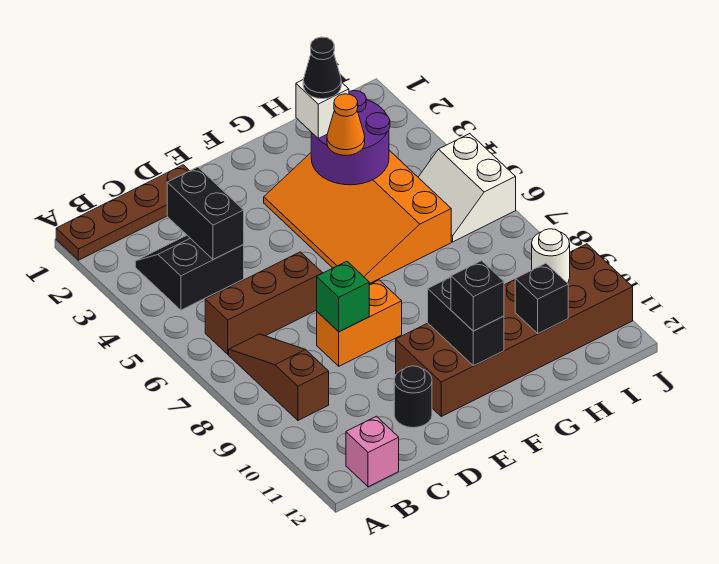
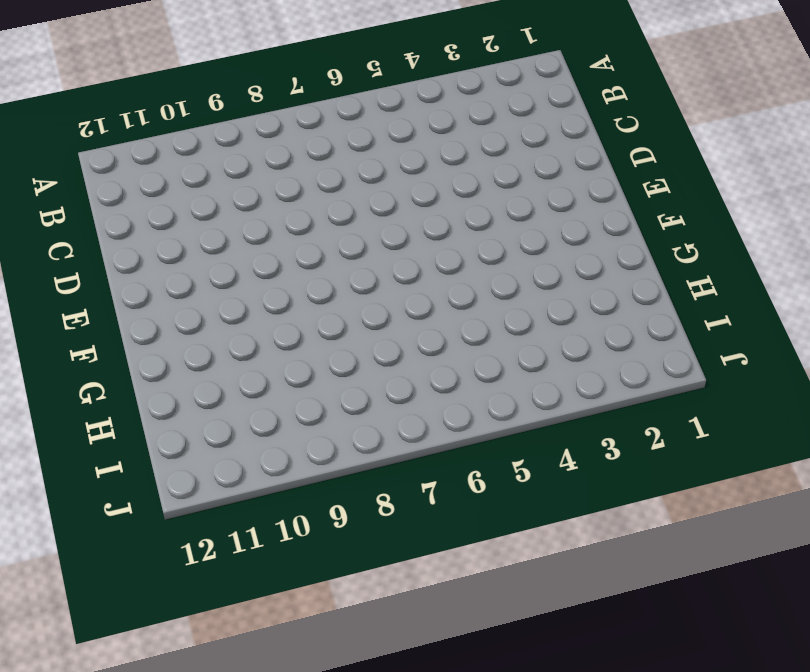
none -> brown 1x4 plate [56,165,189,260]
none -> black 2x2 slope [135,235,244,310]
none -> brown 1x3 brick [205,252,322,354]

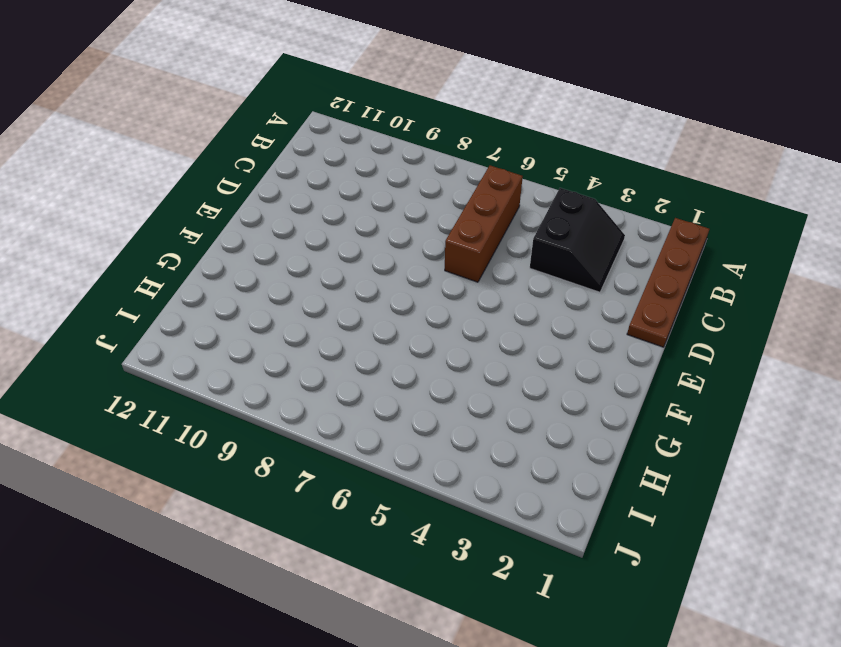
none -> brown 1x3 slope [229,334,329,420]
none -> pink 1x1 brick [346,416,399,487]
none -> orange 1x2 brick [317,280,402,366]

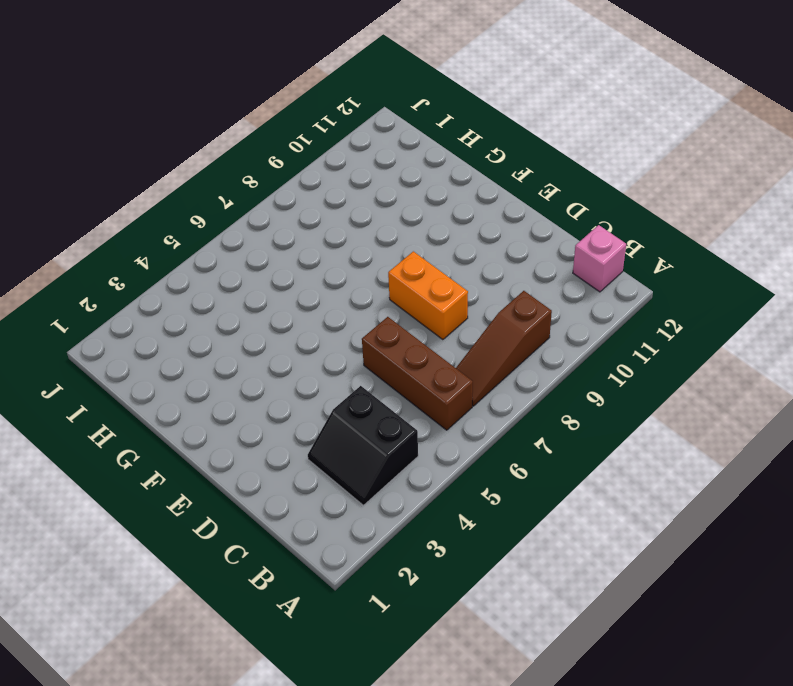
none -> brown 1x4 plate [56,165,189,260]
none -> black 1x1 round brick [394,366,432,428]
none -> brown 2x6 brick [396,244,633,416]

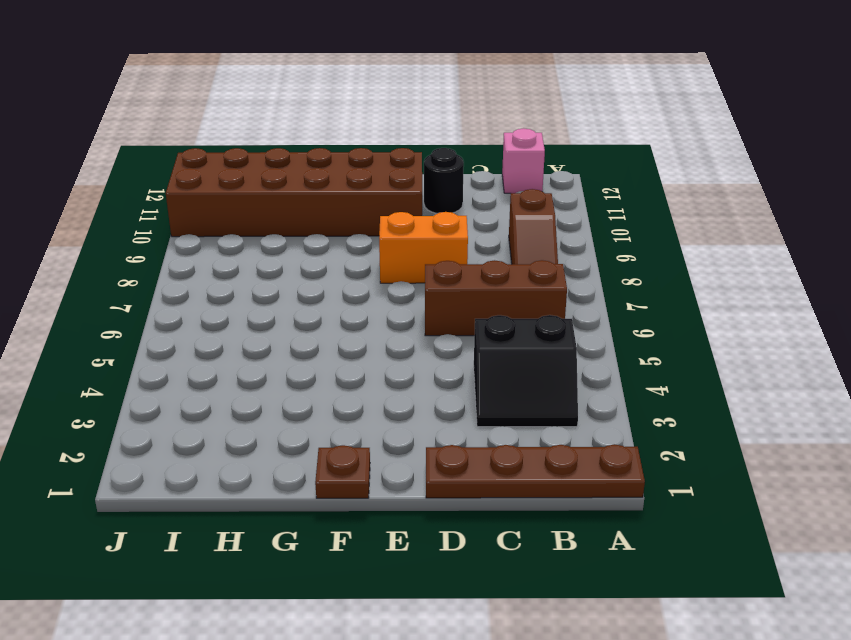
brown 1x1 plate [315,445,370,498] -> none
none -> orange 3x4 slope [264,150,451,284]
none -> white 2x2 slope [418,134,516,242]
none -> black 1x2 brick [167,167,244,260]

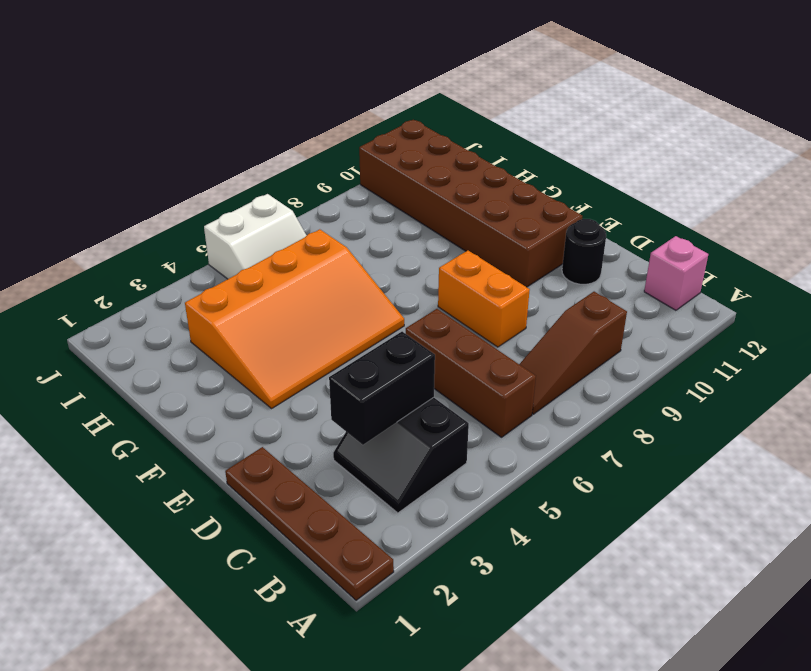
none -> green 1x1 brick [317,261,369,332]
none -> black 1x2 brick [428,277,504,366]
none -> purple 2x2 round brick [311,91,390,185]

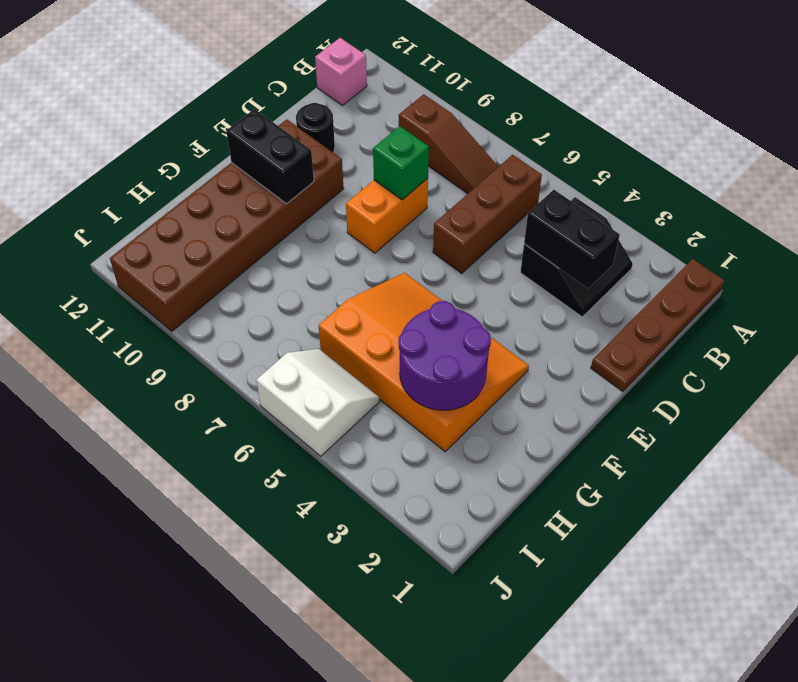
none -> black 1x1 brick [515,263,568,334]
none -> white 1x1 round brick [532,229,570,283]
none -> black 1x1 brick [451,261,504,331]

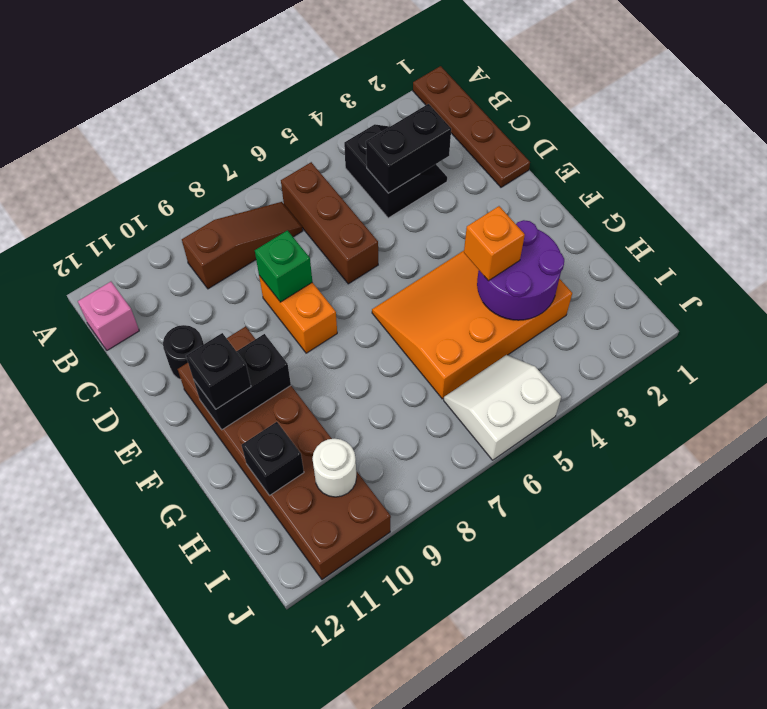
orange 1x1 brick [464,206,525,281] -> orange 1x1 cone [327,94,365,156]
none -> white 1x1 brick [296,79,349,139]
none -> black 1x1 cone [303,37,341,99]

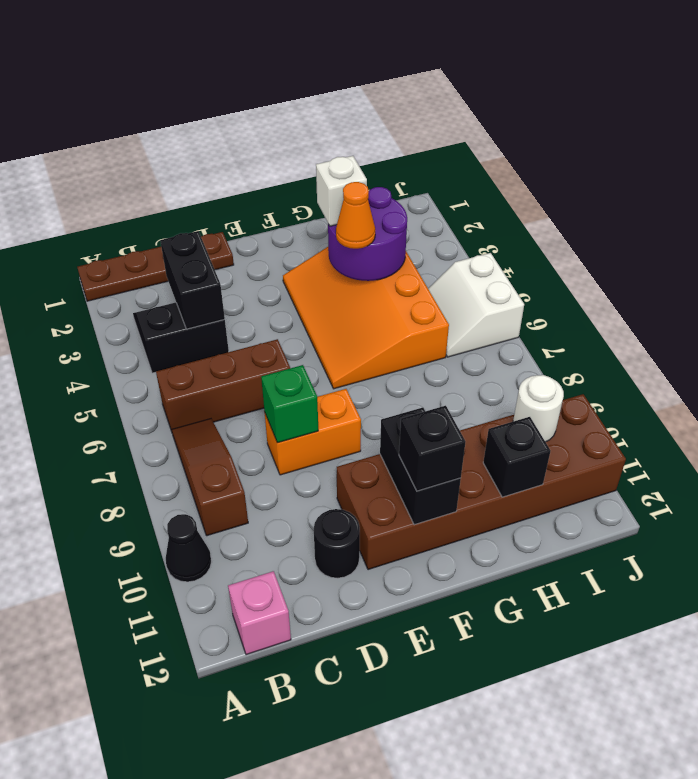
black 1x1 cone [166,514,211,582] -> black 1x1 cone moved to [303,37,341,99]

